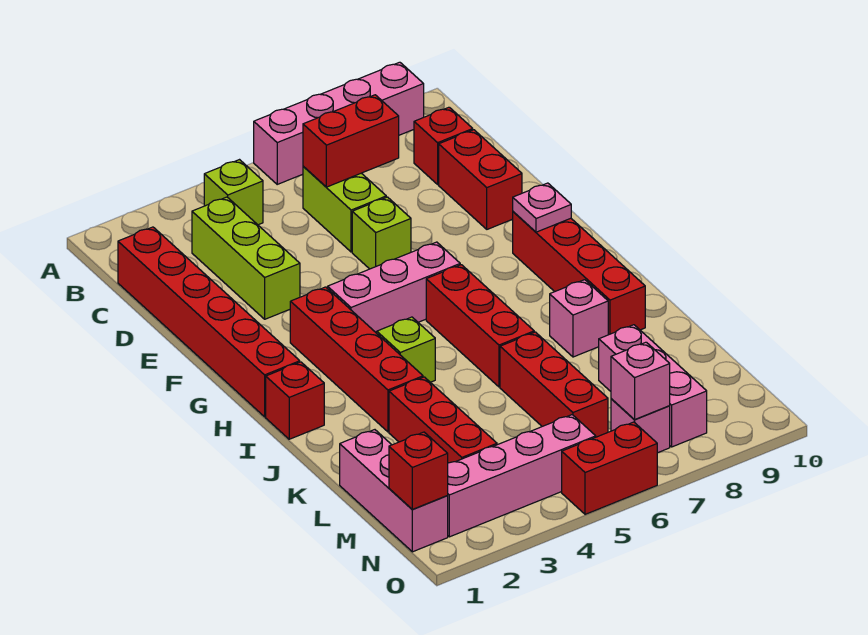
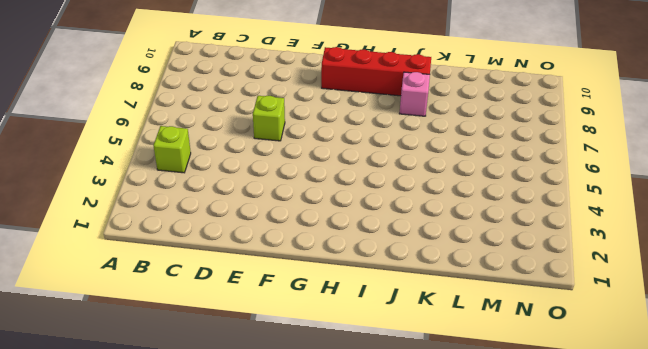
none -> pink 1x4 brick [254,62,424,184]
none -> red 1x6 brick [118,227,300,417]
none -> lime 1x3 brick [192,197,300,319]

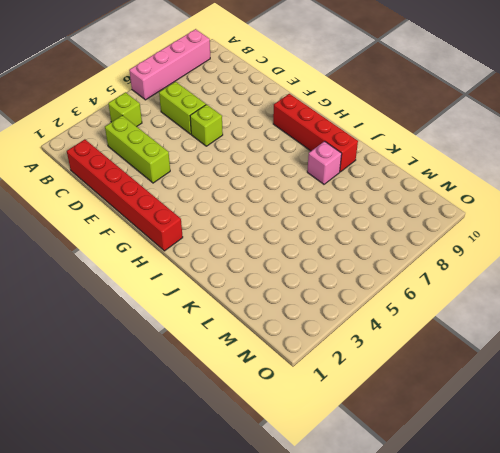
none -> red 1x1 brick [414,107,473,184]
none -> red 1x2 brick [439,130,522,229]
none -> red 1x4 brick [290,287,423,432]

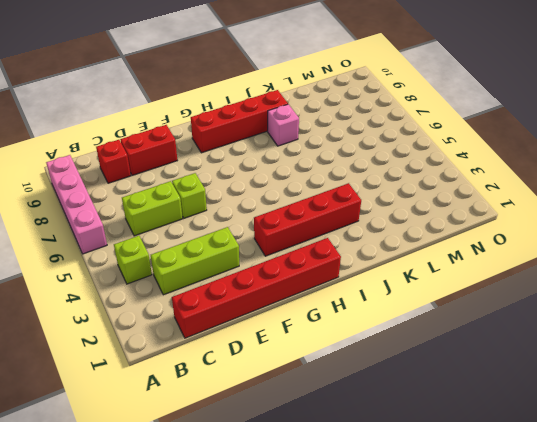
none -> pink 1x3 brick [328,242,460,333]
none -> red 1x3 brick [426,265,534,387]
none -> red 1x1 brick [266,362,324,439]

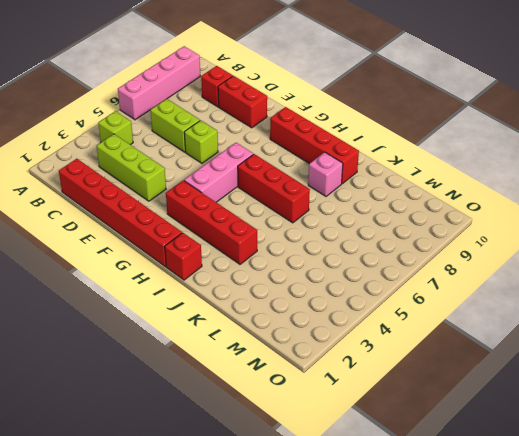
none -> lime 1x1 brick [377,317,435,382]
none -> red 1x3 brick [389,377,497,463]
none -> red 1x3 brick [500,332,608,437]

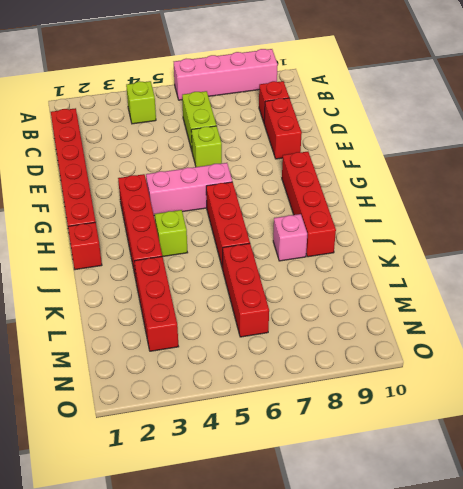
none -> lime 1x3 brick [192,197,300,319]
none -> pink 1x3 brick [340,430,448,552]
none -> pink 1x3 brick [599,325,707,447]

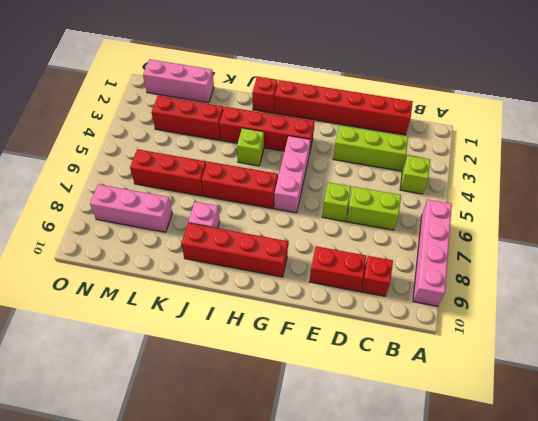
none -> pink 1x4 brick [447,415,596,537]
none -> pink 1x1 brick [611,399,670,453]
none -> red 1x2 brick [562,422,657,514]

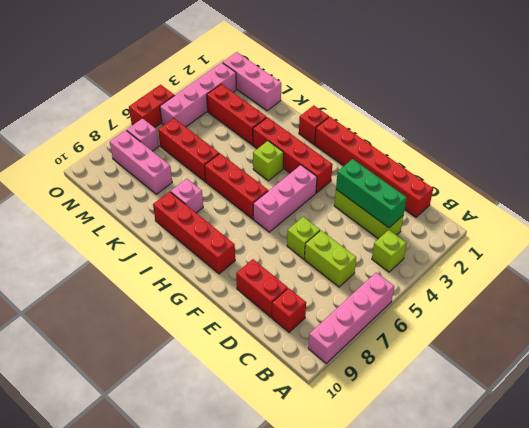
green 1x3 brick [336,159,407,228] -> none
none -> red 1x2 brick [303,95,399,187]
none -> pink 1x1 plate [513,183,571,232]
none -> red 1x1 brick [389,432,448,510]

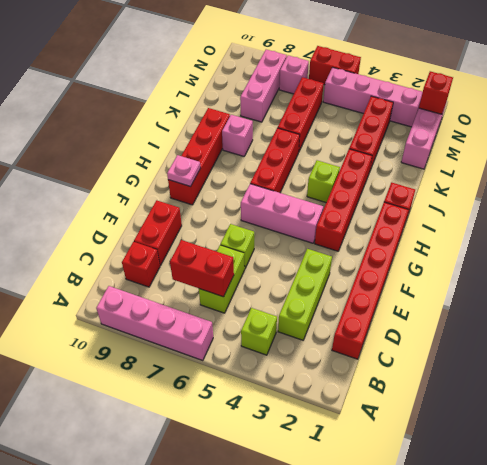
none -> pink 1x1 brick [611,342,670,419]

